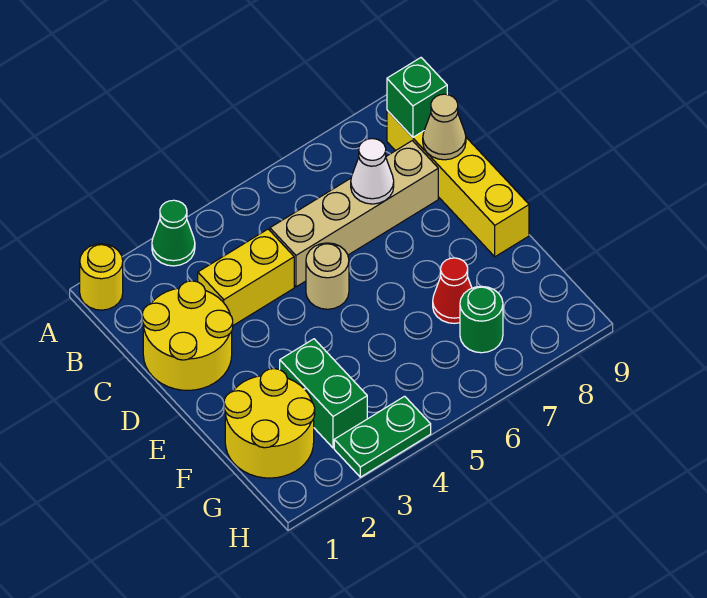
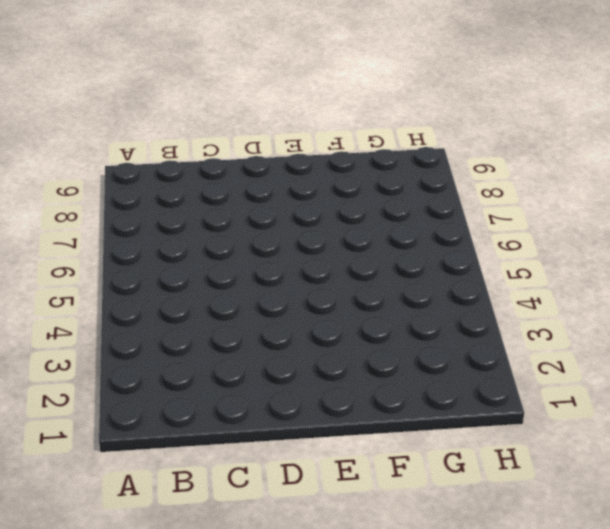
none -> yellow 1x1 round brick [80,244,123,310]
none -> green 1x1 cone [152,200,195,266]
none -> yellow 1x4 brick [387,110,529,257]

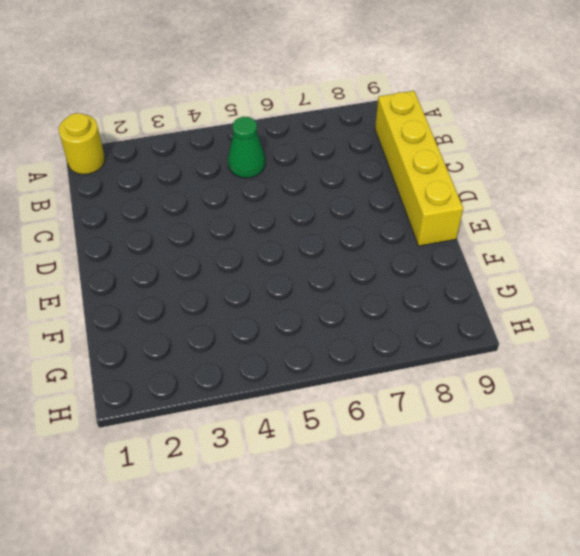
green 1x1 cone [228,117,265,178] -> green 1x1 cone moved to [152,200,195,266]
none -> yellow 2x2 round brick [142,281,233,390]
none -> yellow 1x2 brick [198,229,294,325]
none -> tan 1x4 brick [270,141,438,287]

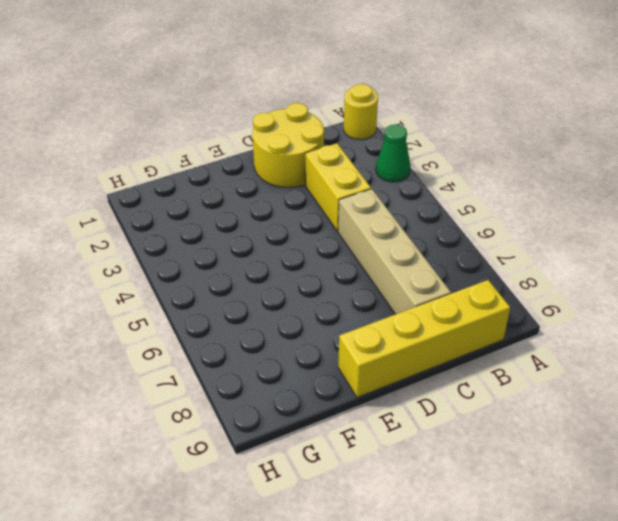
none -> tan 1x1 round brick [306,243,349,309]
none -> yellow 2x2 round brick [224,369,315,478]
none -> green 1x2 brick [280,339,367,448]

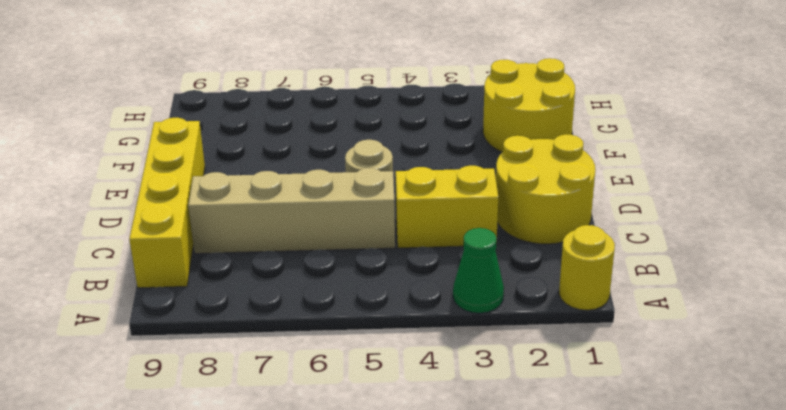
none -> green 1x2 brick [280,339,367,448]
none -> red 1x1 cone [433,258,472,323]
none -> green 1x1 round brick [460,286,503,353]

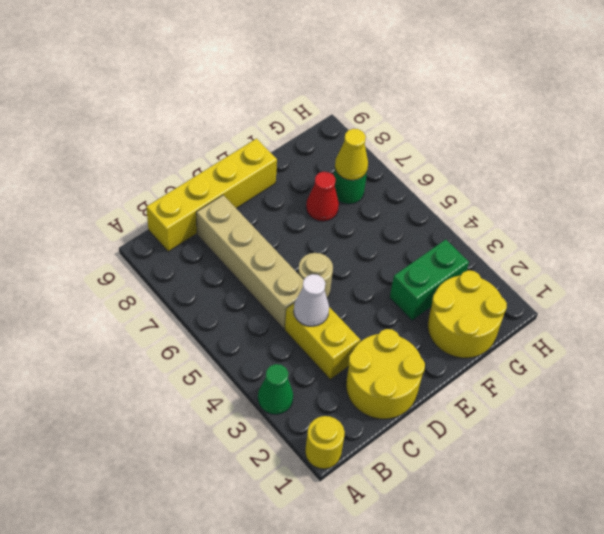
white 1x1 cone [294,274,329,326] -> white 1x1 cone moved to [351,139,394,204]
yellow 1x1 cone [335,129,368,180] -> none
none -> green 1x2 plate [334,396,431,477]
none -> green 1x1 brick [387,58,447,137]
none -> tan 1x1 cone [423,94,466,160]

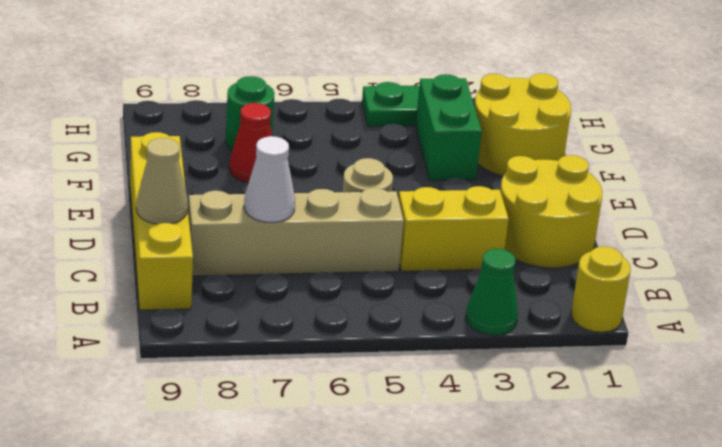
none -> green 1x1 brick [387,58,447,137]

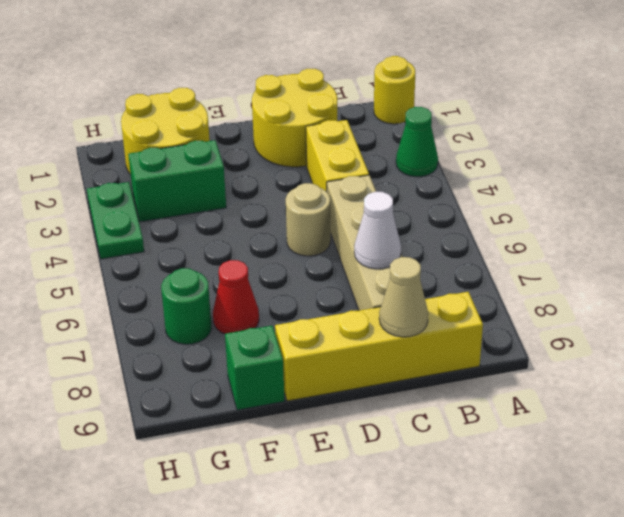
green 1x1 brick [225,326,285,410] -> green 1x1 brick moved to [387,58,447,137]

